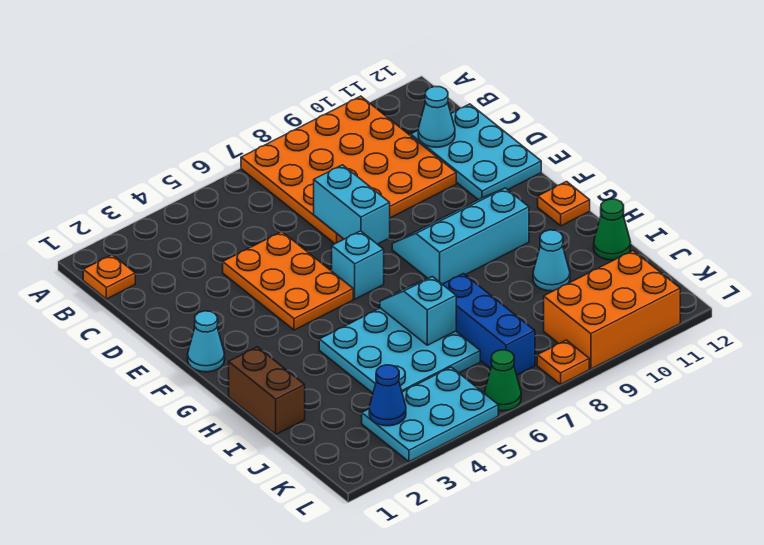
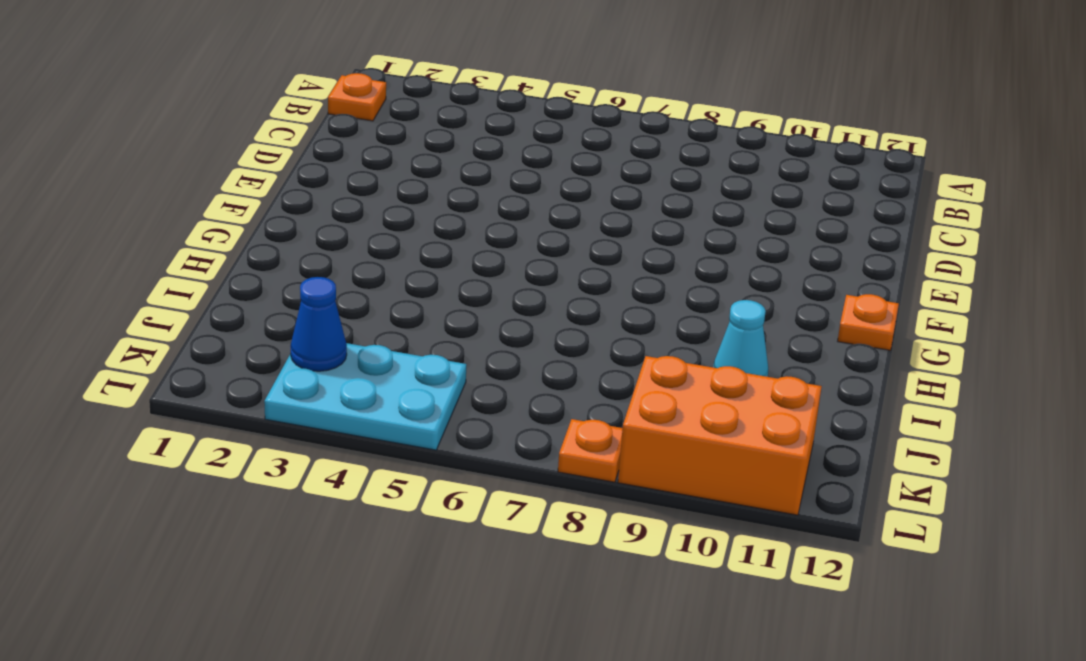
none -> orange 4x4 plate [241,96,456,244]
none -> cyan 2x3 plate [410,104,541,200]
none -> orange 2x3 plate [223,232,353,330]

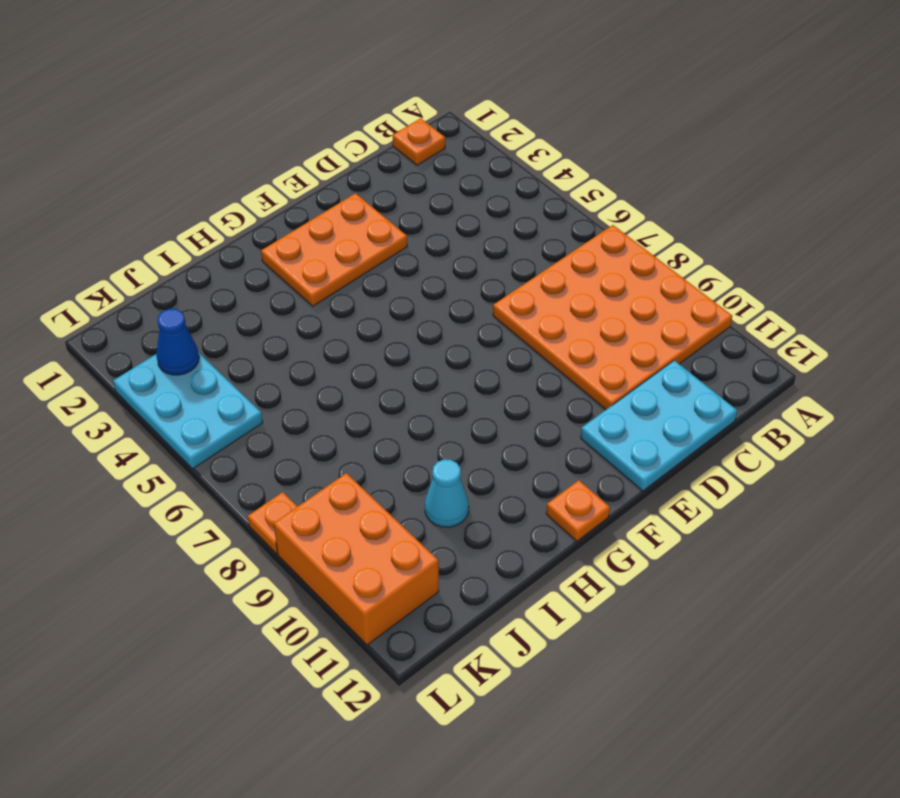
orange 2x3 plate [261,193,407,306] -> orange 2x3 plate moved to [223,232,353,330]
none -> cyan 1x1 cone [188,311,225,372]
none -> cyan 1x1 brick [332,231,384,299]
none -> cyan 2x3 slope [392,188,529,284]

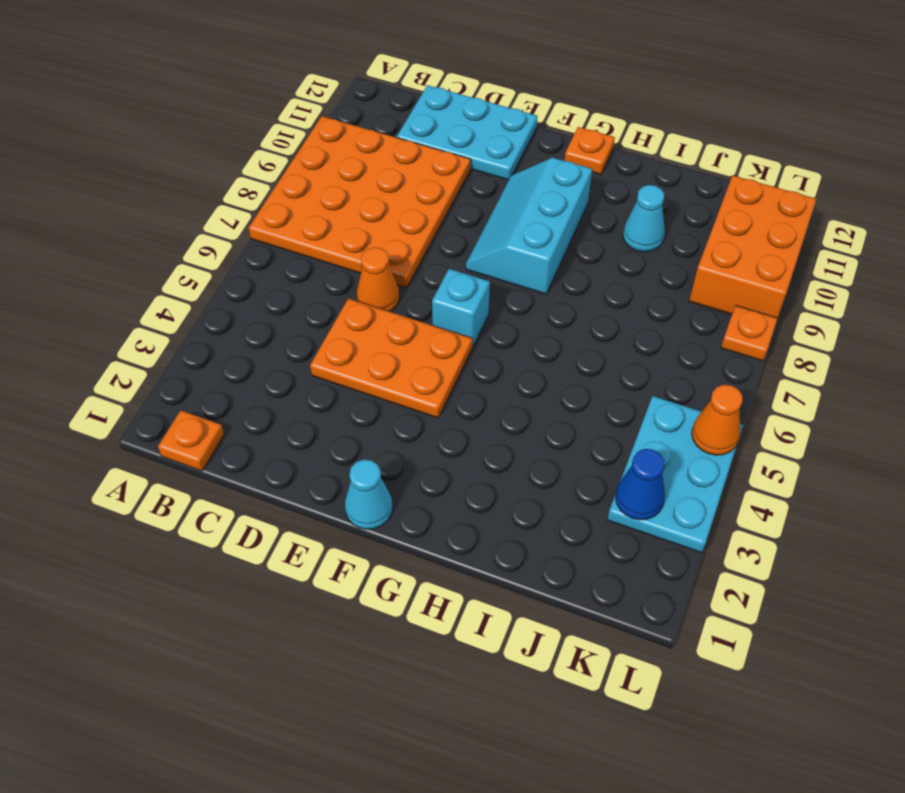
orange 1x1 cone [357,247,399,312] -> none
orange 1x1 cone [692,385,742,455] -> none
none -> brown 1x2 brick [229,347,305,434]
none -> cyan 3x3 plate [319,308,480,393]
none -> blue 1x3 brick [443,274,535,375]

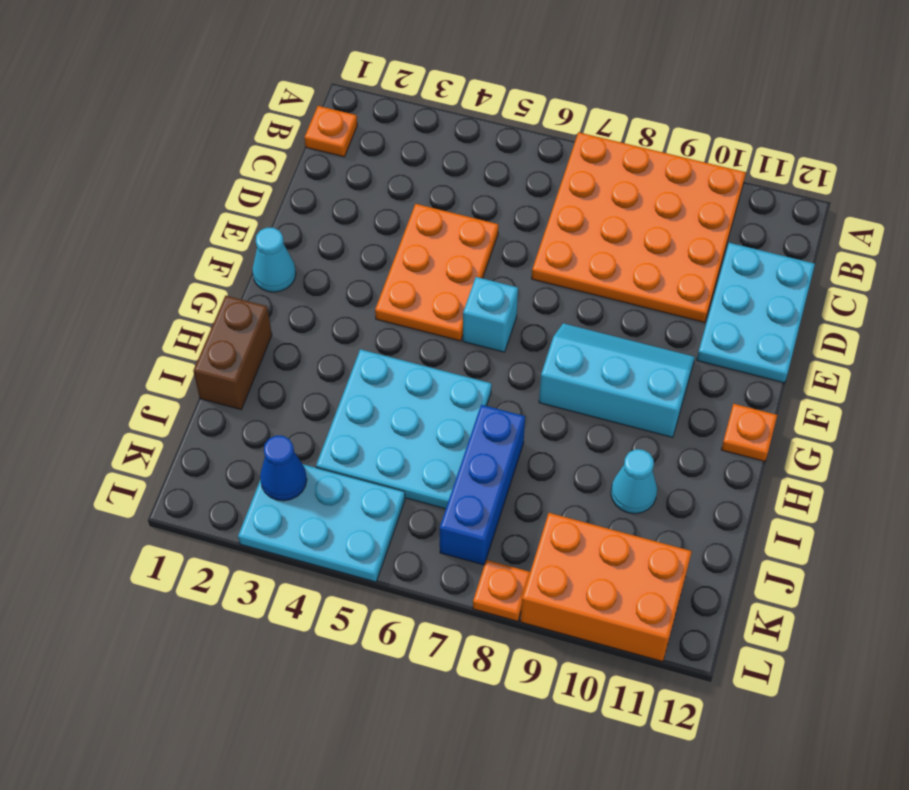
none -> green 1x1 cone [594,199,631,260]
none -> green 1x1 cone [484,350,521,411]
none -> cyan 1x1 cone [418,86,455,147]

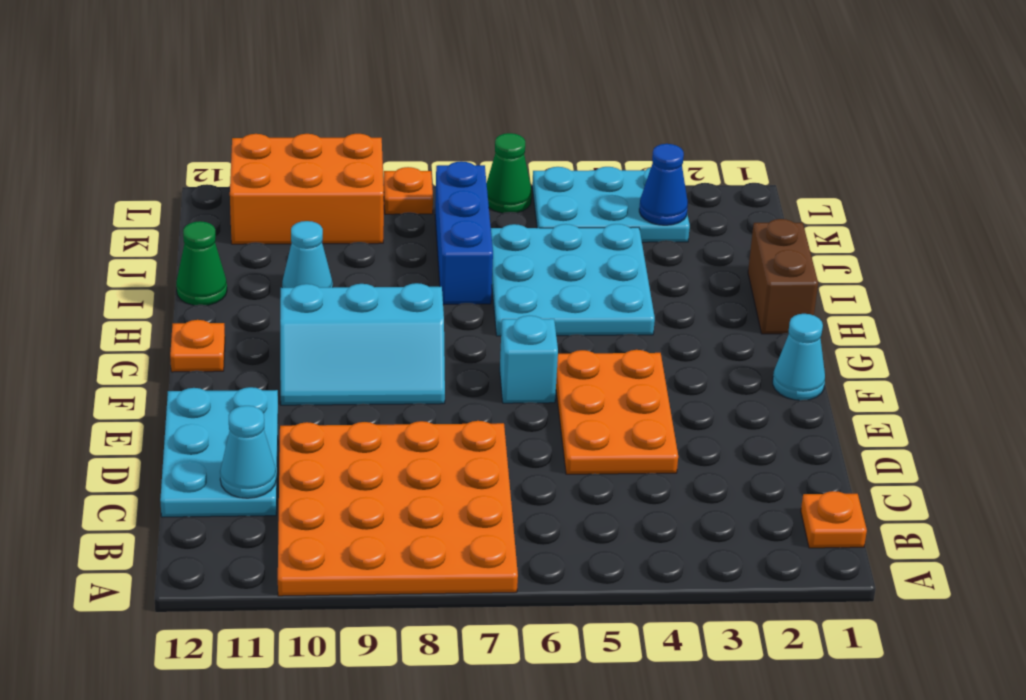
none -> cyan 1x2 brick [314,165,390,244]
none -> cyan 1x2 slope [380,277,456,345]

